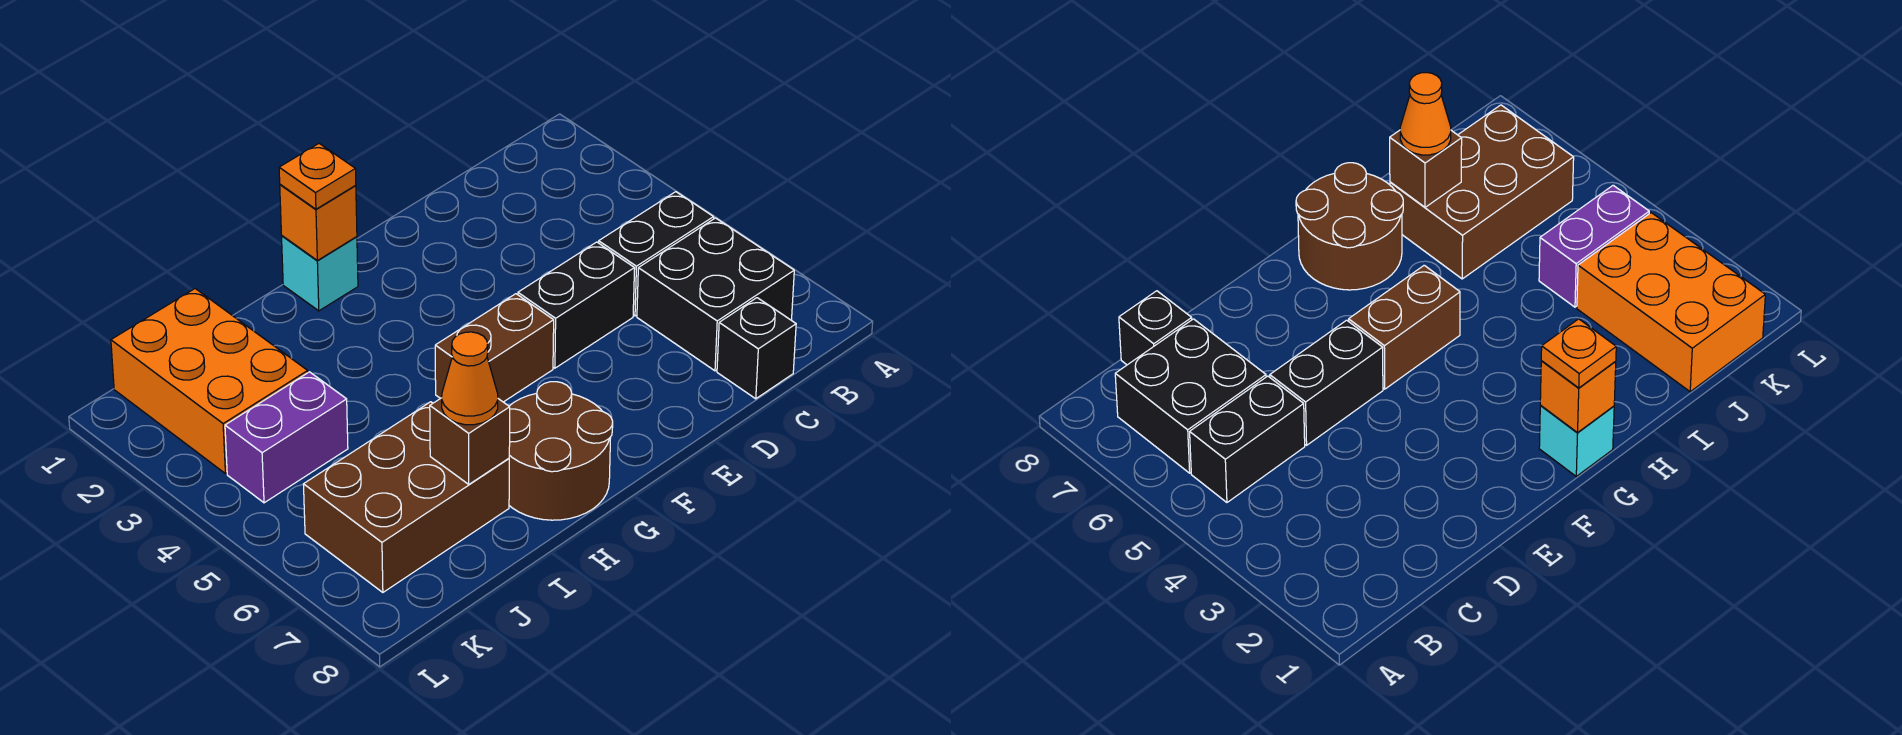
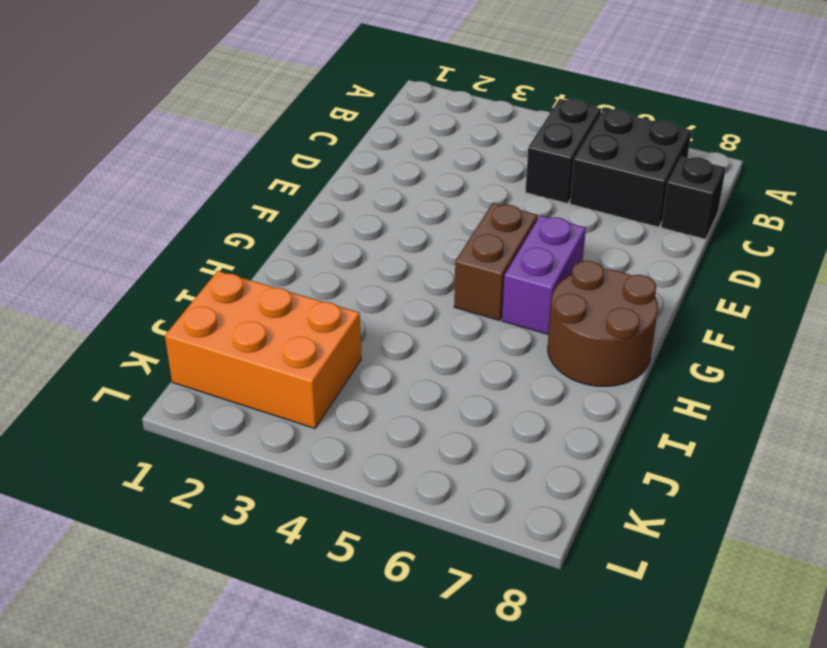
purple 1x2 brick [502,215,586,335] -> purple 1x2 brick moved to [225,372,348,503]
none -> black 1x2 brick [518,242,635,368]
none -> cyan 1x1 brick [282,236,358,311]
none -> brown 2x3 brick [303,402,509,592]

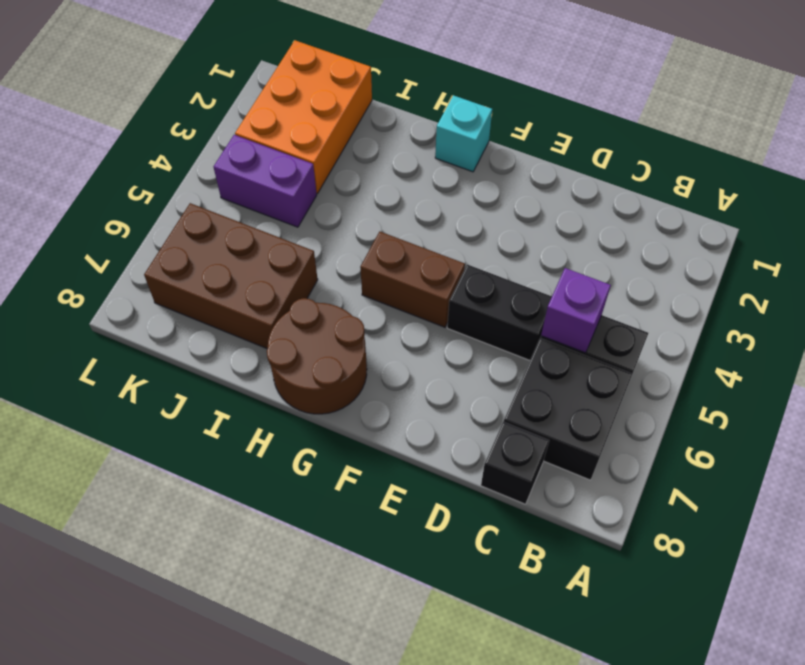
purple 1x1 brick [541,268,611,353] -> none
none -> orange 1x1 brick [280,185,357,260]
none -> brown 1x1 brick [430,398,510,484]
none -> orange 1x1 plate [279,144,356,209]

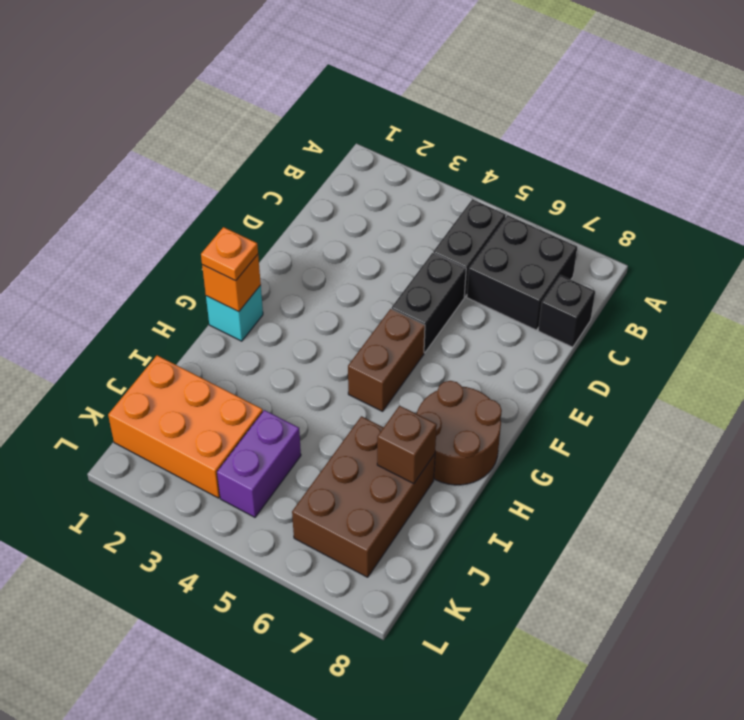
none -> orange 1x1 cone [442,332,498,425]

